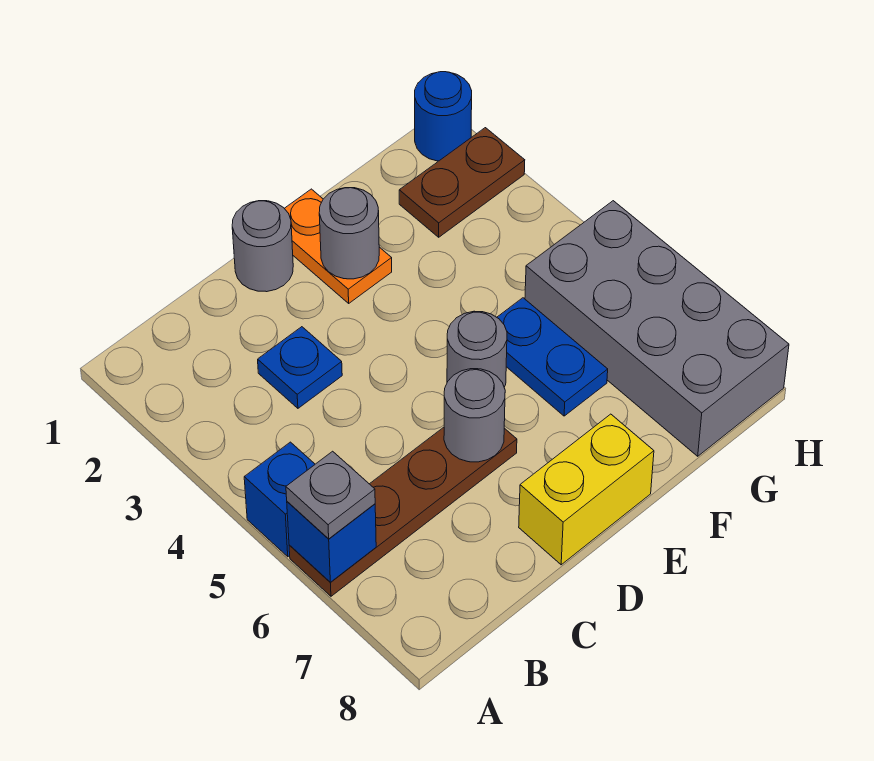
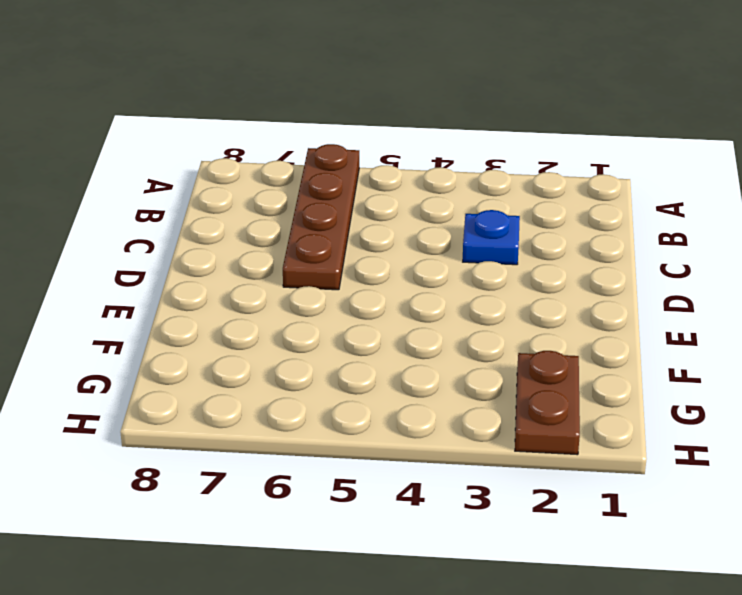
none -> blue 1x1 brick [244,442,315,557]
none -> grey 1x1 round brick [232,201,293,292]
none -> yellow 1x2 brick [519,414,654,565]

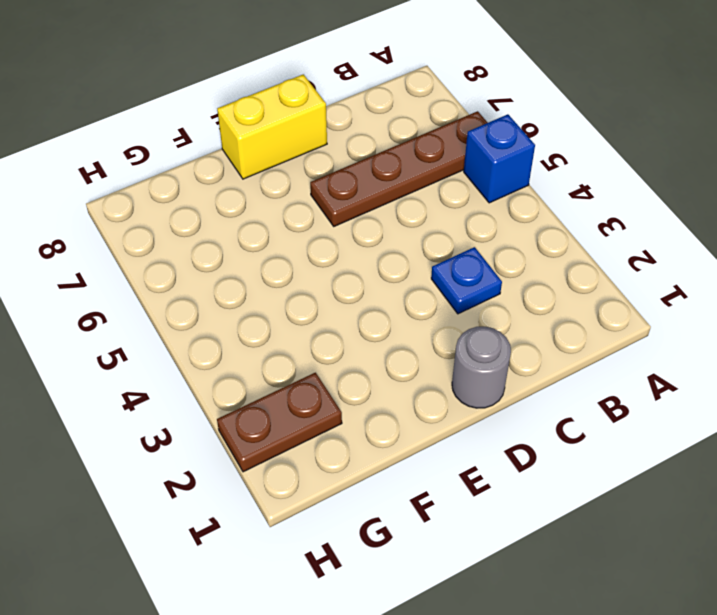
none -> orange 1x2 plate [284,189,392,303]
none -> grey 1x1 round brick [447,311,507,387]
none -> blue 1x2 plate [497,298,608,416]

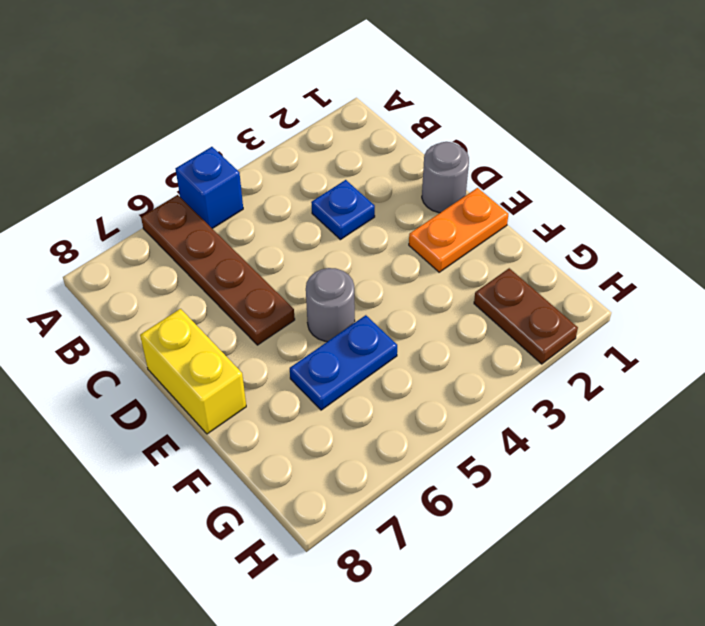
none -> grey 2x4 brick [525,201,789,456]
none -> blue 1x1 round brick [415,72,472,161]
none -> blue 1x1 brick [287,502,376,582]

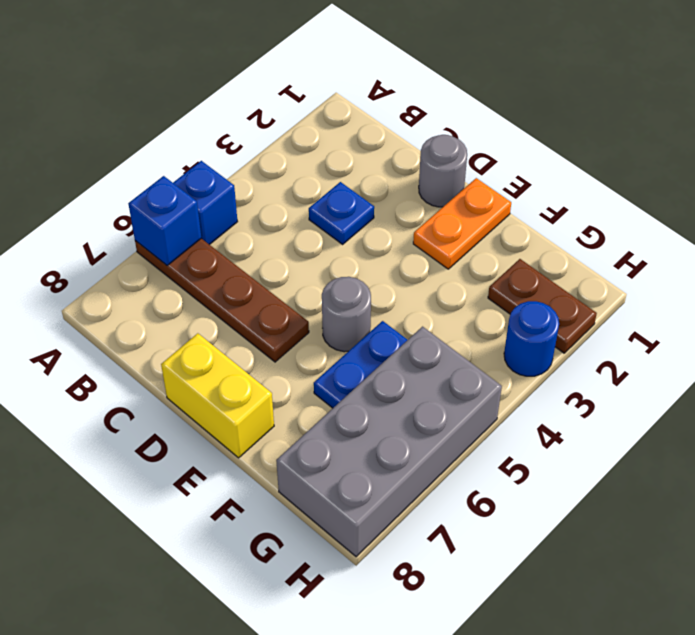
blue 1x1 round brick [504,301,559,376] -> blue 1x1 round brick moved to [415,72,472,161]
none -> grey 1x1 round brick [444,369,505,462]
none -> grey 1x1 round brick [319,188,379,279]
none -> grey 1x1 plate [286,451,375,539]

